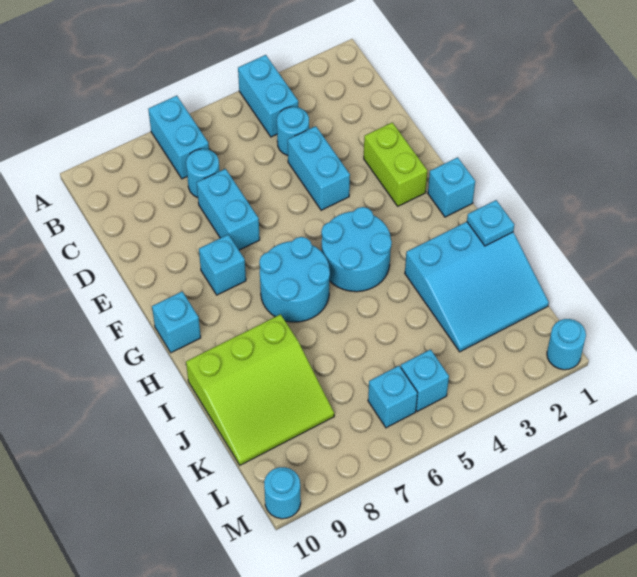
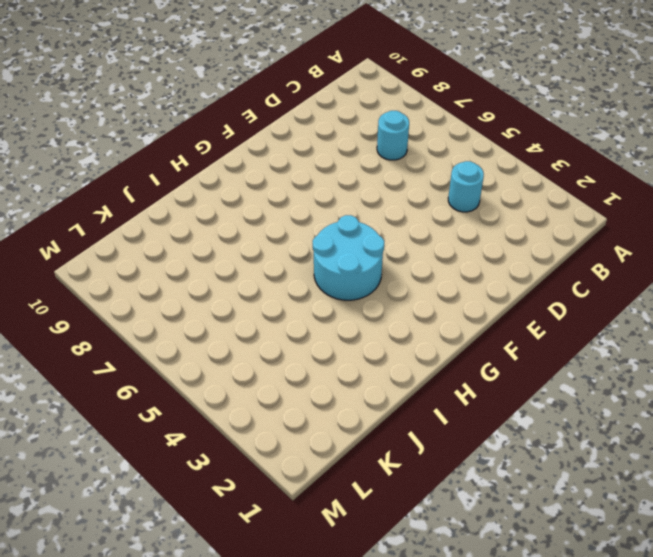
none -> cyan 1x2 brick [238,55,298,137]
none -> cyan 1x2 brick [148,96,209,179]
none -> cyan 1x2 brick [288,126,350,210]

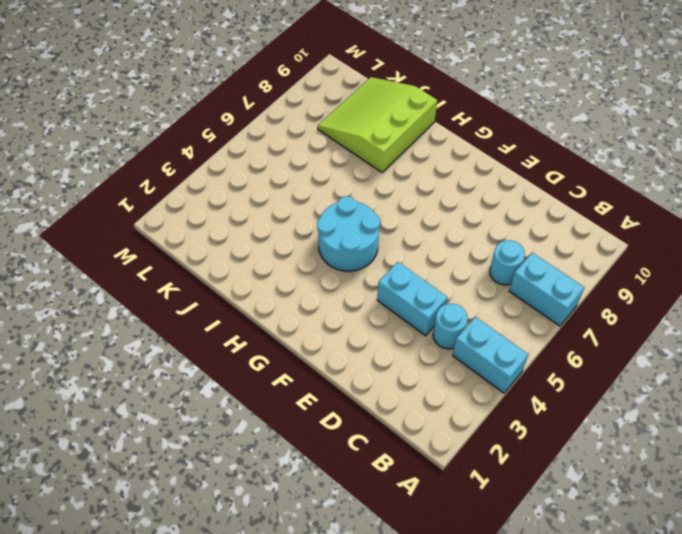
none -> cyan 1x2 brick [197,169,260,250]
none -> lime 1x2 brick [364,123,427,206]
none -> cyan 1x1 brick [199,235,246,295]

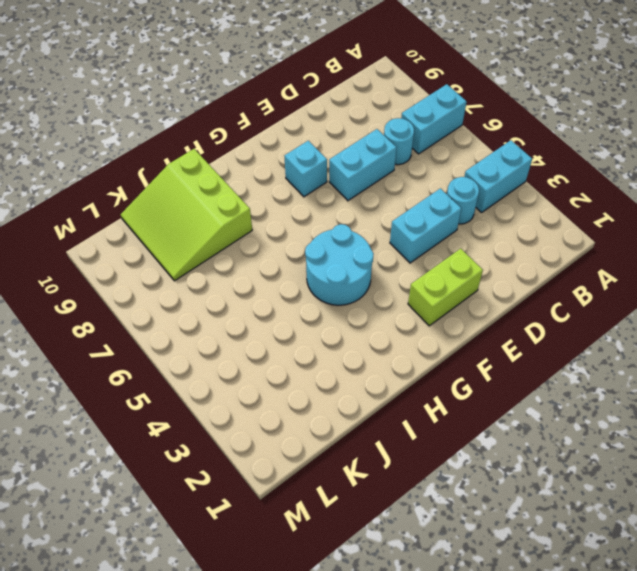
none -> cyan 1x1 brick [428,157,475,217]
none -> cyan 2x2 round brick [259,237,330,322]
none -> cyan 1x1 brick [152,291,201,353]

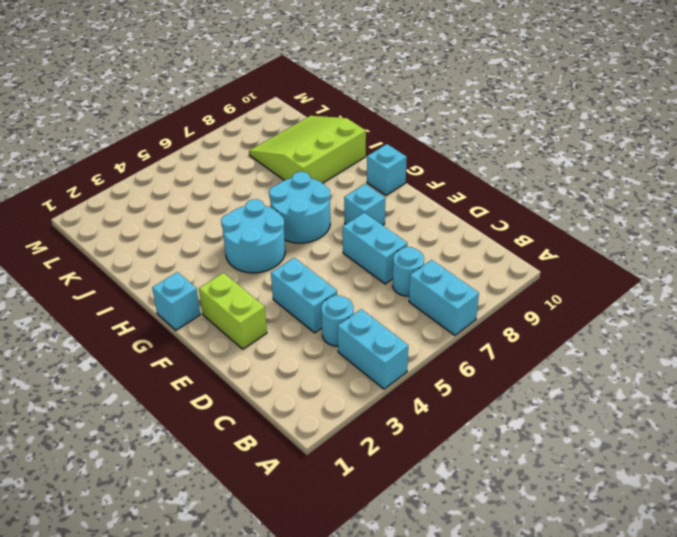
none -> cyan 3x3 slope [405,222,549,352]
none -> cyan 1x1 brick [401,350,449,411]
none -> cyan 1x1 brick [368,366,417,428]

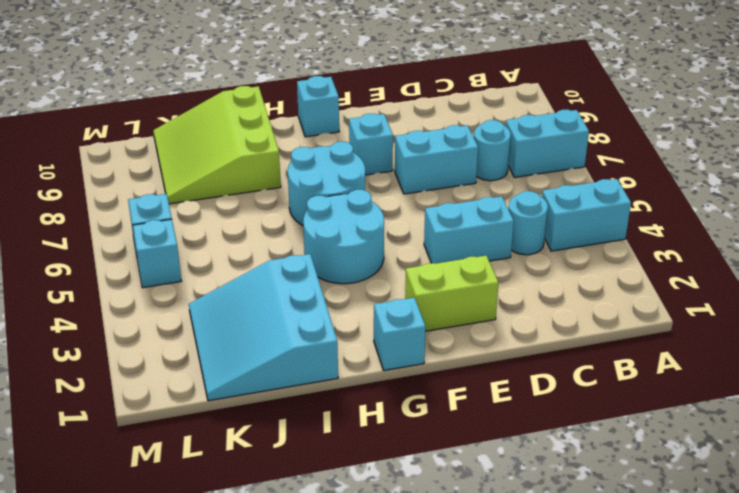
none -> cyan 1x1 round brick [547,319,586,370]
none -> cyan 1x1 round brick [264,467,301,519]
none -> cyan 1x1 plate [467,200,514,246]

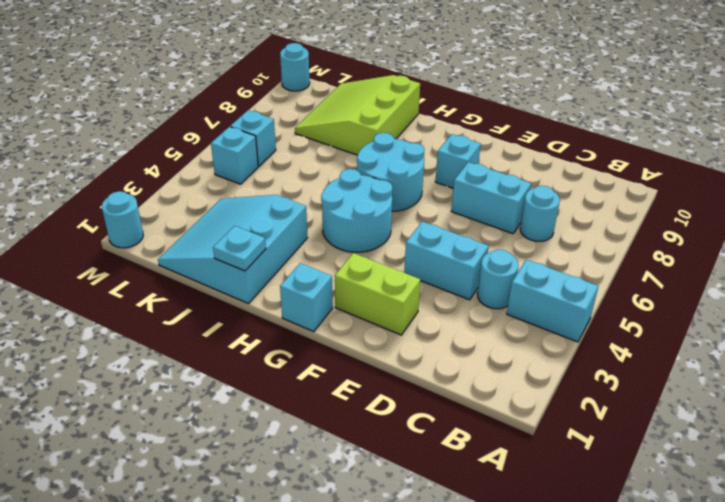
none -> cyan 1x2 brick [148,96,209,179]
none -> cyan 1x1 brick [152,291,201,353]

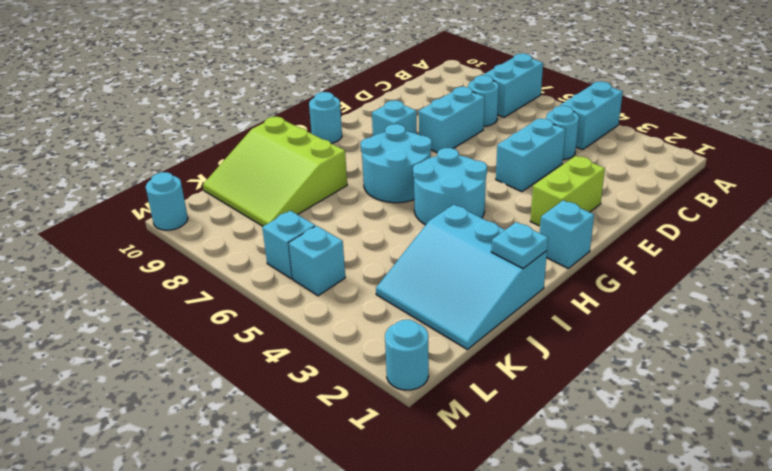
cyan 1x1 round brick [309,92,342,143] -> cyan 1x1 brick [152,291,201,353]

